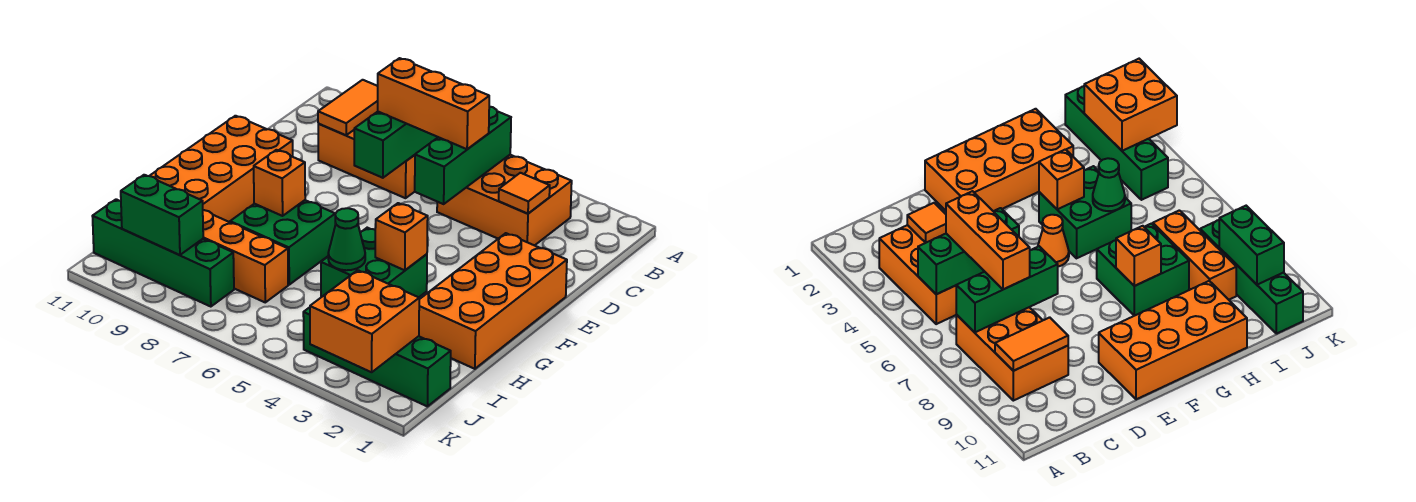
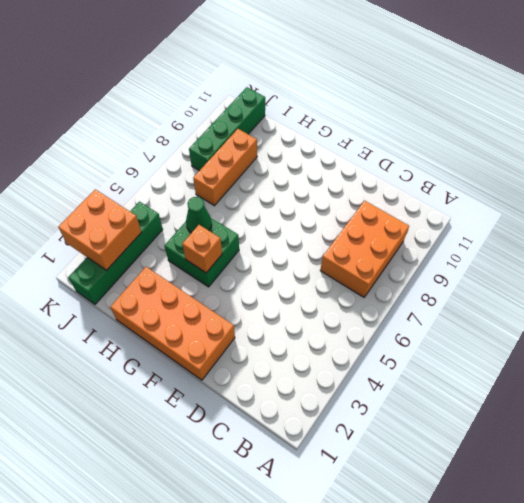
none -> orange 2x3 brick [437,155,572,246]
none -> orange 2x4 brick [150,116,293,222]
none -> orange 1x1 cone [1038,215,1069,267]

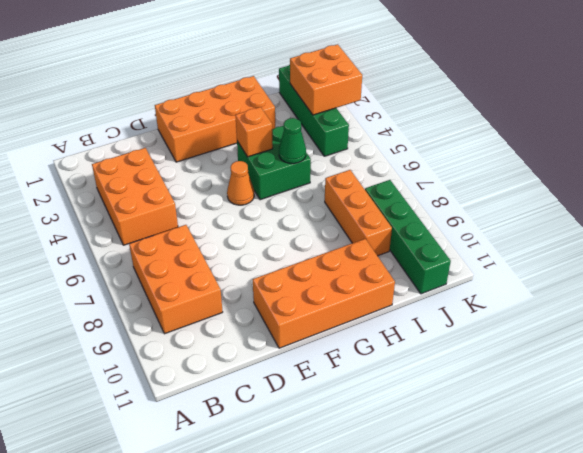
none -> green 2x2 brick [230,200,335,285]
none -> green 1x3 brick [415,106,511,204]
none -> green 1x3 brick [354,112,438,178]

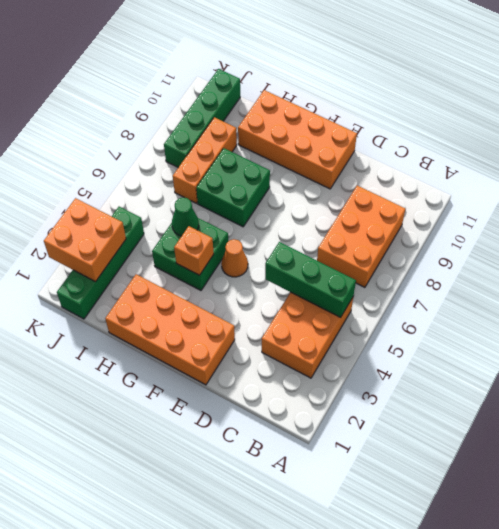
none -> green 1x3 brick [354,112,438,178]
none -> orange 1x2 tile [318,80,378,135]
none -> orange 1x1 tile [499,173,550,214]

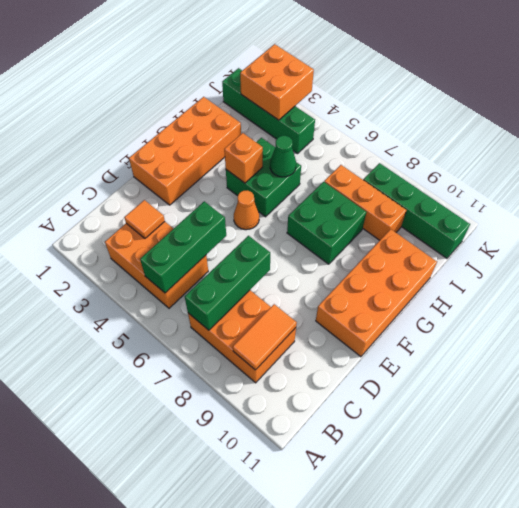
none -> orange 1x1 brick [254,150,305,216]
none -> green 1x2 brick [121,175,203,255]
none -> orange 1x3 brick [378,58,489,149]

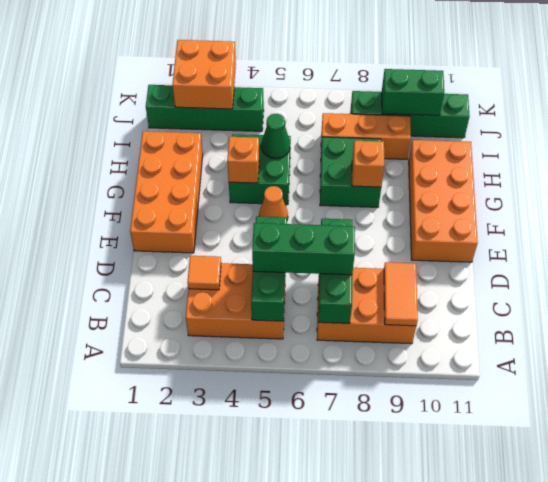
green 1x3 brick [252,223,355,275] -> orange 1x3 brick [378,58,489,149]

